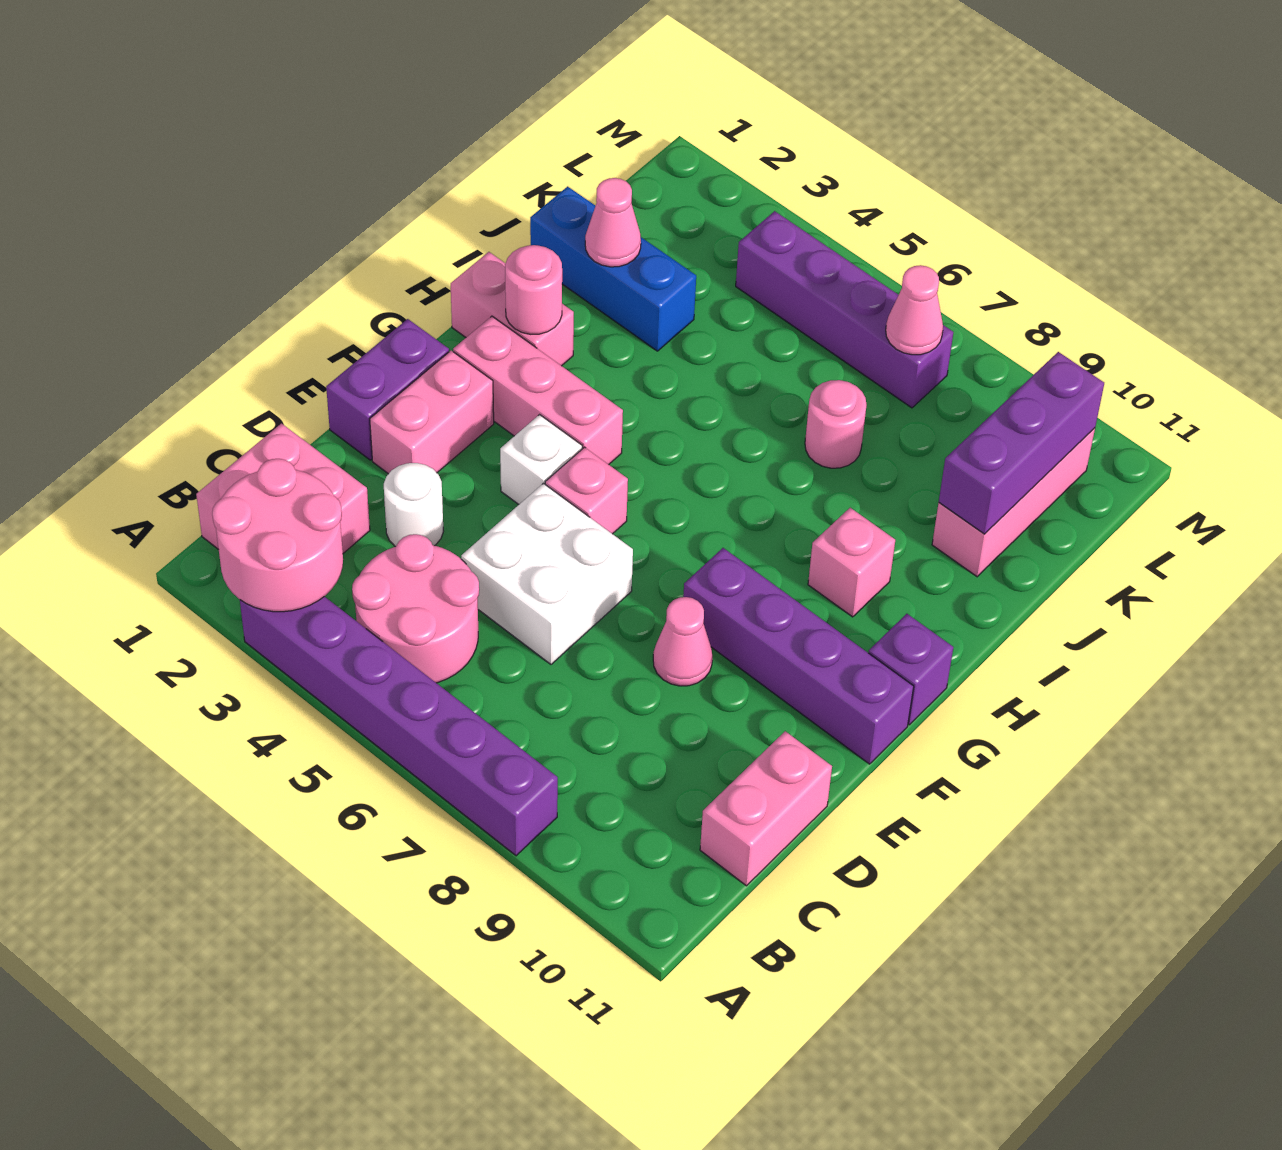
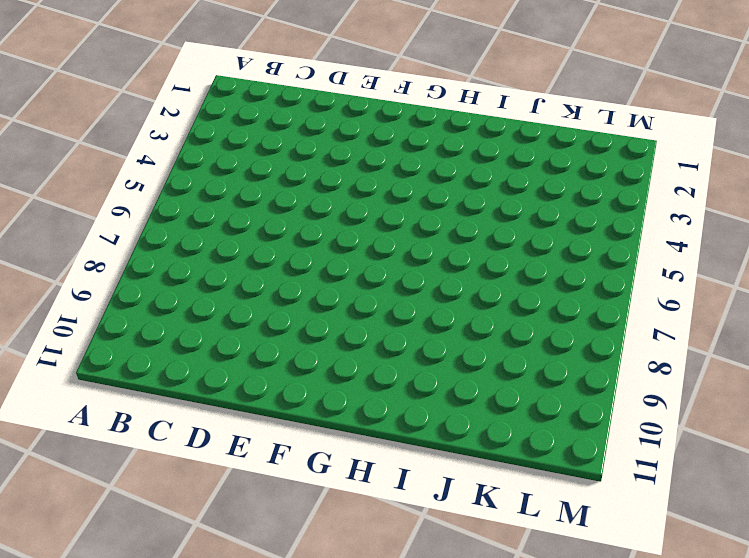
none -> purple 1x6 brick [240,597,558,856]
none -> pink 2x2 brick [196,424,370,553]
none -> pink 2x2 round brick [352,534,479,683]

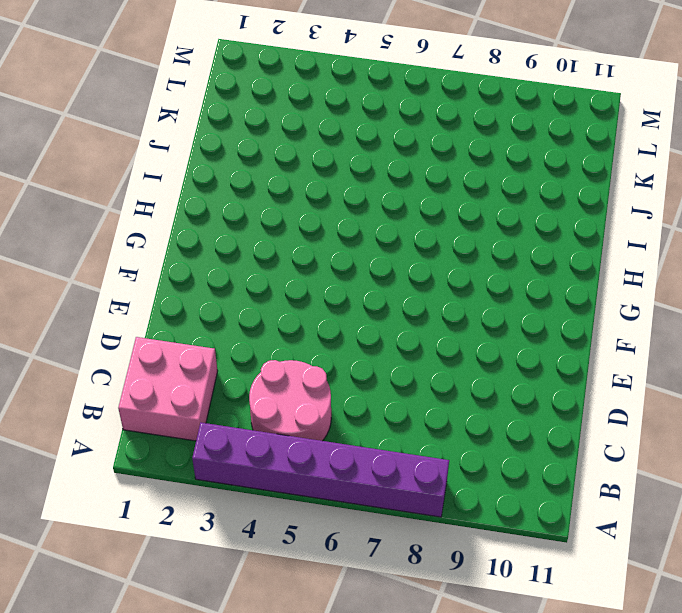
none -> pink 1x2 brick [700,731,832,886]
none -> white 1x1 round brick [384,463,444,547]
none -> white 2x2 brick [461,483,633,664]

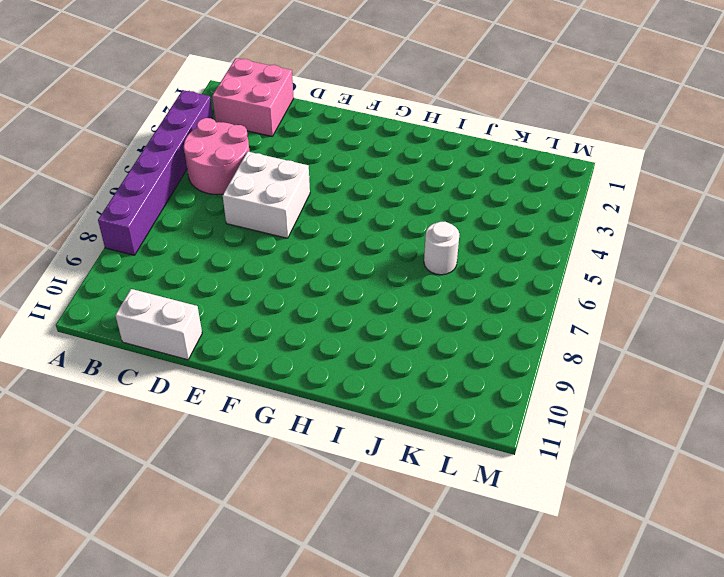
white 1x2 brick [115,289,202,360] -> pink 1x2 brick [700,731,832,886]
white 1x1 round brick [424,222,459,275] -> white 1x1 round brick moved to [384,463,444,547]
none -> purple 1x2 brick [326,319,449,460]
none -> pink 1x2 brick [370,351,494,474]
none -> pink 1x1 cone [653,597,712,686]

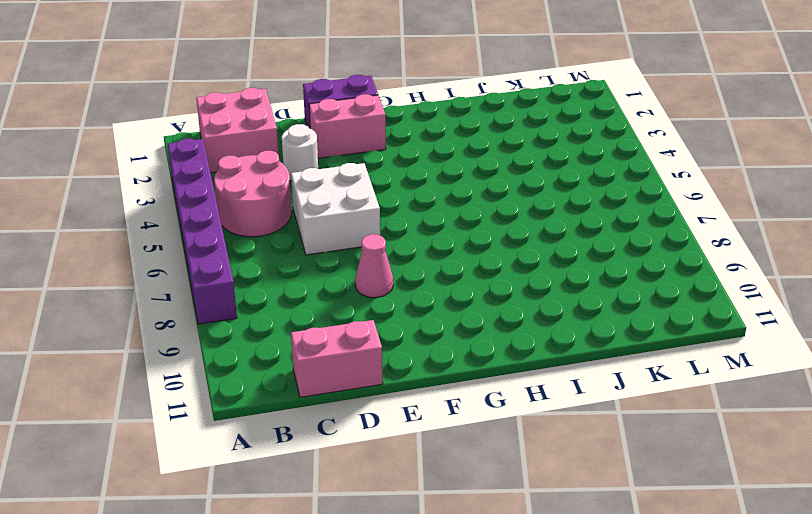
none -> white 1x1 brick [500,415,582,504]
none -> pink 1x1 brick [545,447,628,534]
none -> purple 1x4 brick [683,548,914,764]

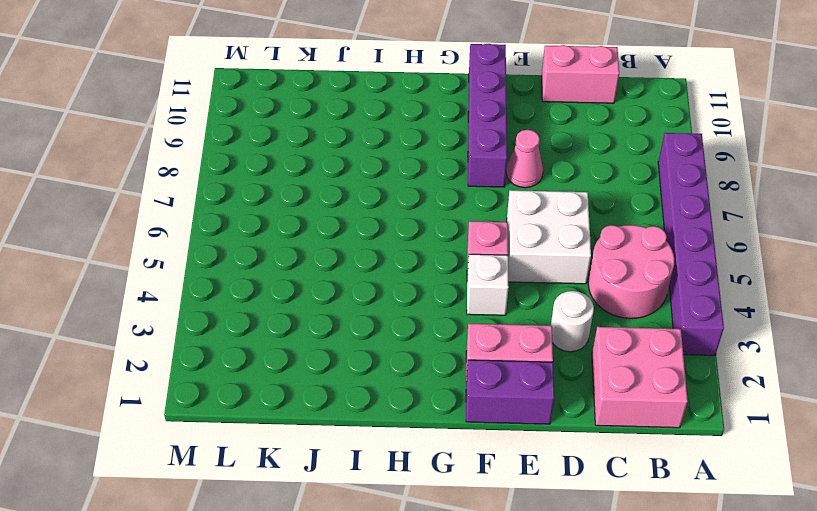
none -> pink 1x3 brick [453,316,623,464]
none -> purple 1x1 brick [869,614,953,725]
none -> pink 1x2 brick [451,252,574,366]

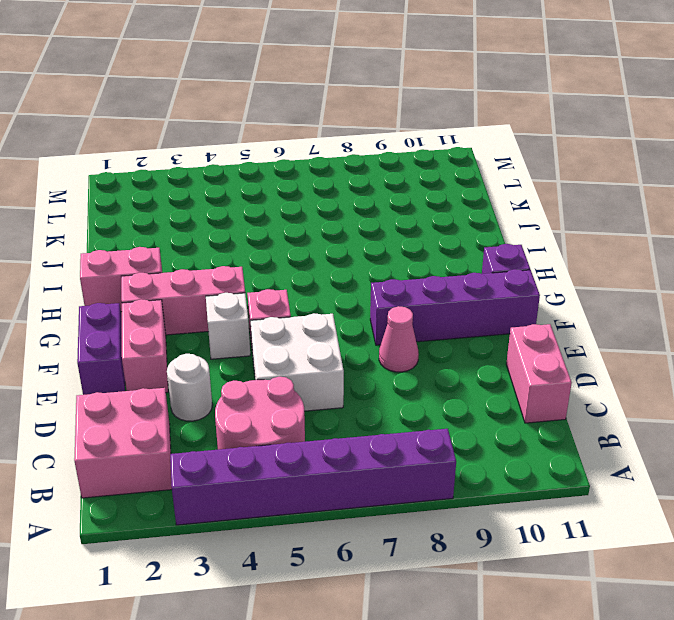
none -> pink 1x1 brick [808,508,895,617]
none -> blue 1x3 brick [530,186,696,351]
none -> pink 1x1 round brick [805,380,866,468]

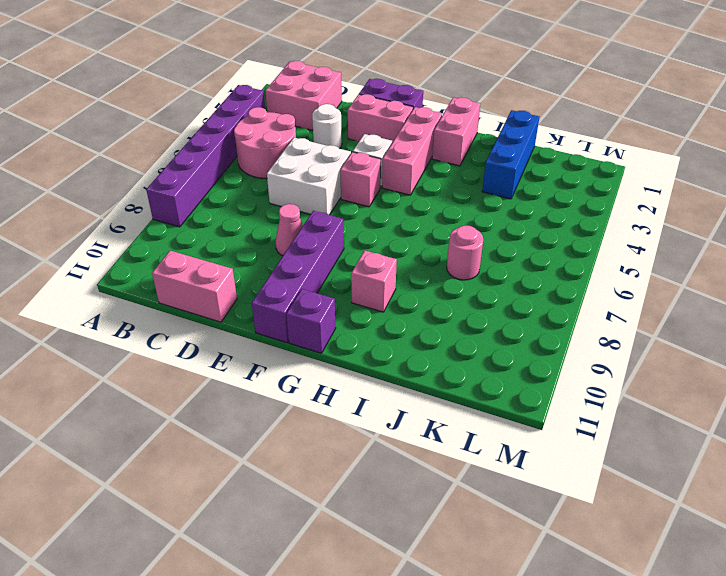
none -> pink 1x3 brick [932,428,1095,577]
none -> purple 1x4 brick [736,211,953,408]
none -> pink 2x2 round brick [212,459,343,612]

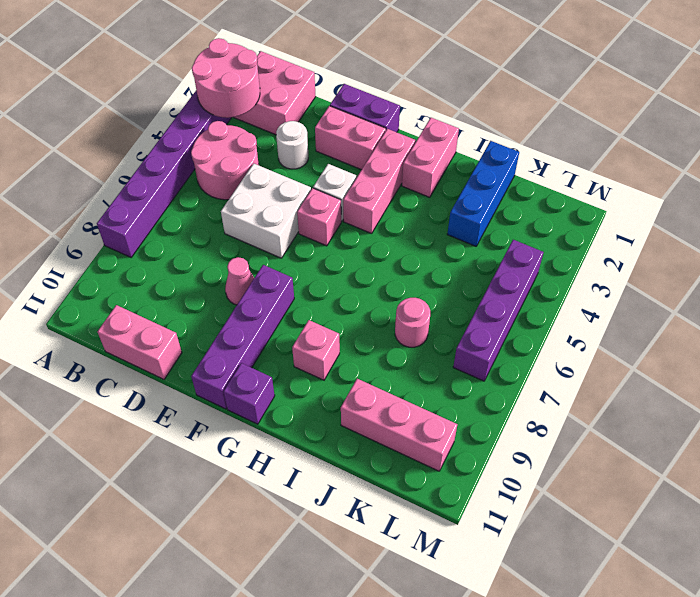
none -> pink 1x1 round brick [505,245,562,334]
none -> pink 1x1 cone [585,178,641,267]
none -> purple 1x3 brick [939,352,1104,534]

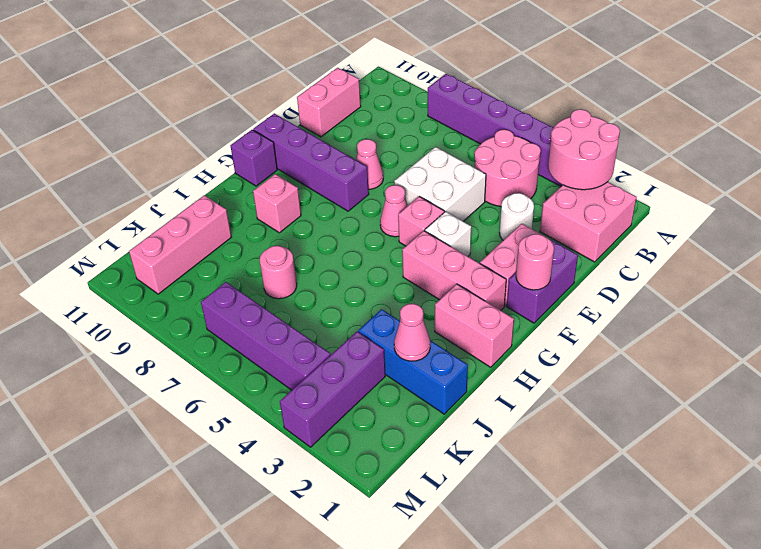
pink 1x1 round brick [516,234,554,290] -> pink 1x1 round brick moved to [505,245,562,334]
pink 1x1 cone [380,185,407,237] -> pink 1x1 cone moved to [886,265,943,355]
purple 1x3 brick [280,332,385,447] -> purple 1x3 brick moved to [939,352,1104,534]

